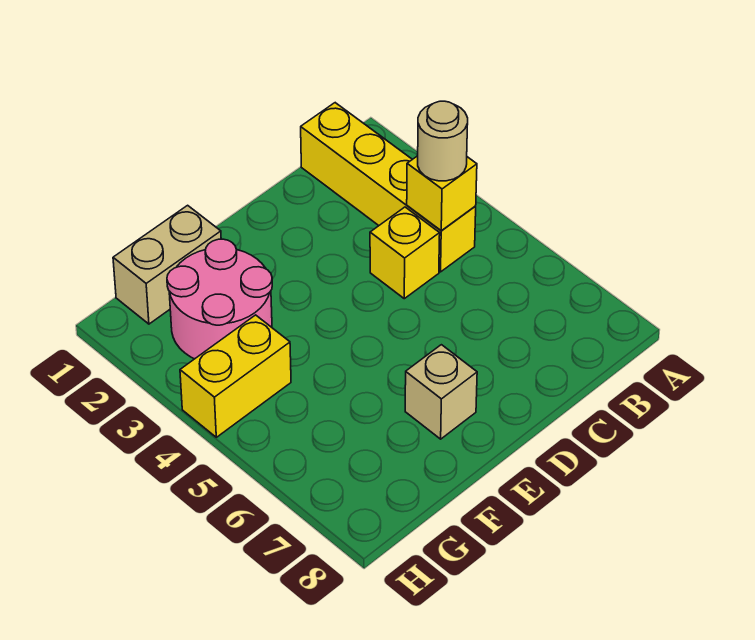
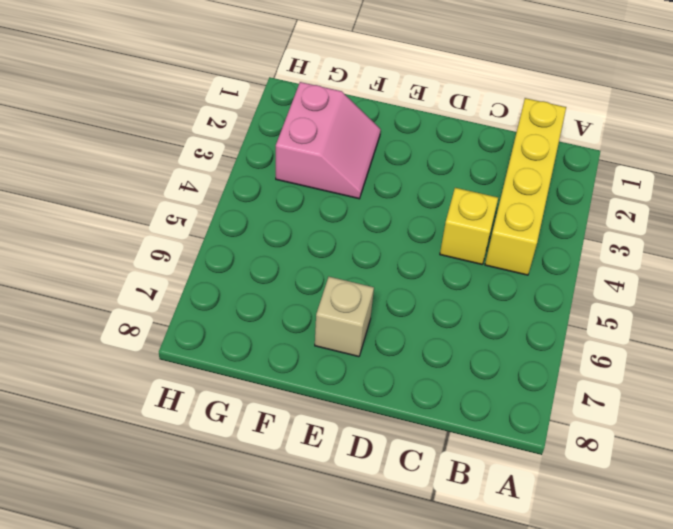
pink 2x2 slope [276,82,381,199] -> pink 2x2 round brick [167,239,272,359]
none -> tan 1x2 brick [113,205,221,324]
none -> yellow 1x2 brick [180,315,291,437]

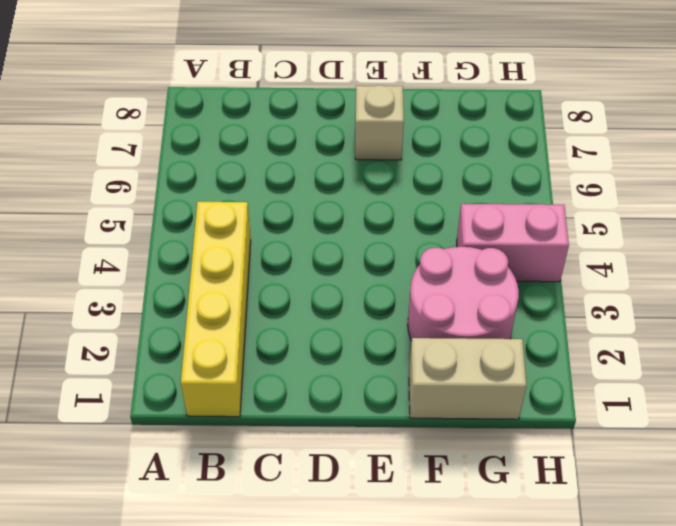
pink 1x2 brick [457,204,569,282] -> yellow 1x2 brick [180,315,291,437]
none -> yellow 1x1 brick [370,207,440,299]
none -> yellow 1x1 brick [407,156,477,231]

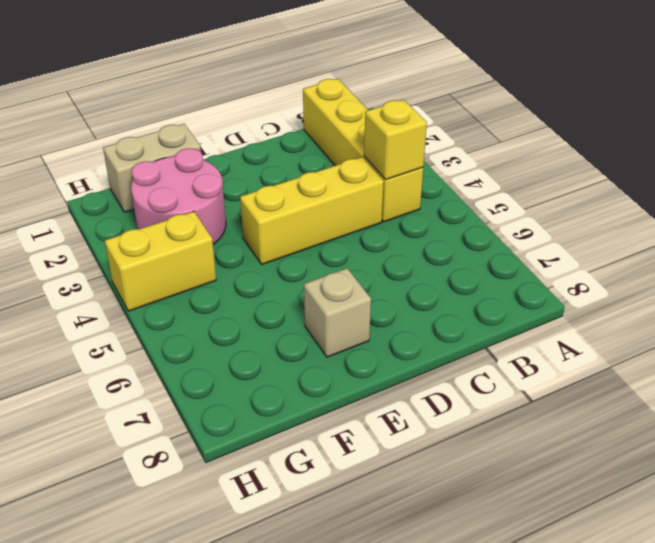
yellow 1x3 brick [240,157,384,264] -> yellow 1x1 brick [370,207,440,299]
none -> tan 1x1 round brick [418,101,468,181]

